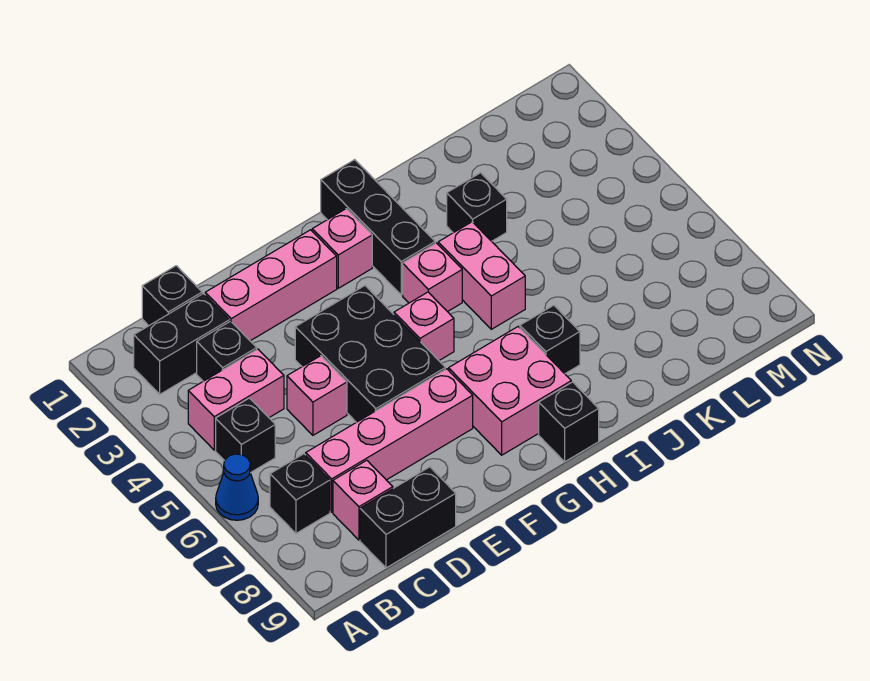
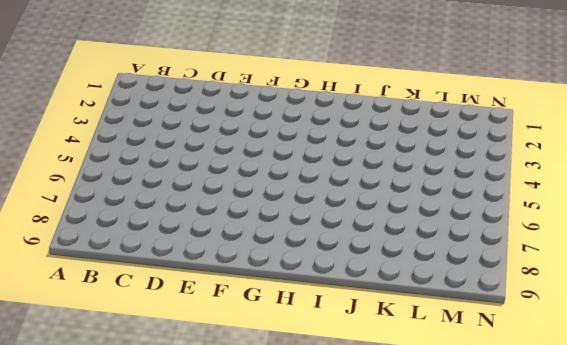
none -> blue 1x1 cone [216,454,258,520]
none -> black 1x2 brick [134,294,229,394]
none -> pink 1x2 brick [188,349,284,450]

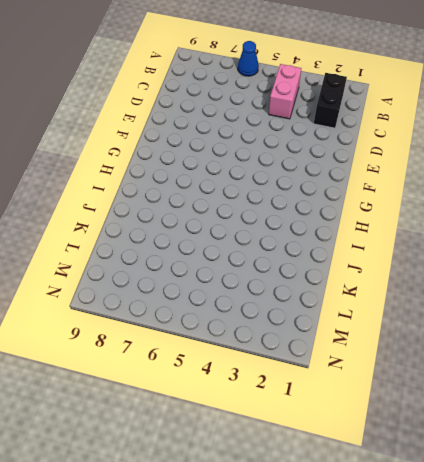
none -> black 1x1 brick [216,398,275,473]
none -> black 1x1 brick [270,454,330,533]
none -> black 1x1 brick [142,266,202,326]

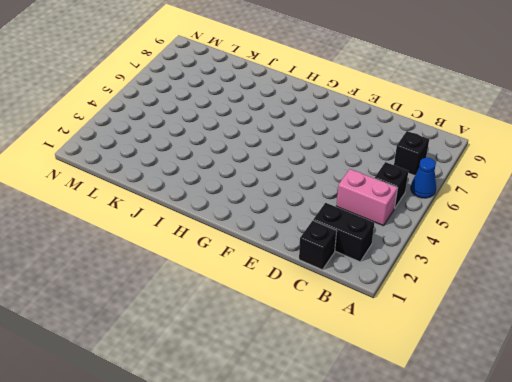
none -> black 1x1 brick [197,321,257,381]
none -> pink 1x4 brick [306,369,473,512]
none -> pink 1x1 brick [333,460,393,540]

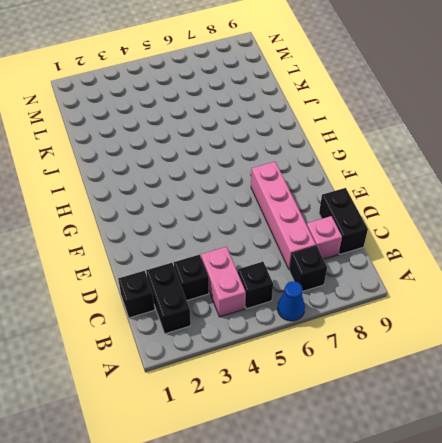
none -> pink 1x3 brick [205,230,337,341]
none -> pink 1x1 brick [287,356,347,435]
none -> black 2x3 brick [295,286,445,422]

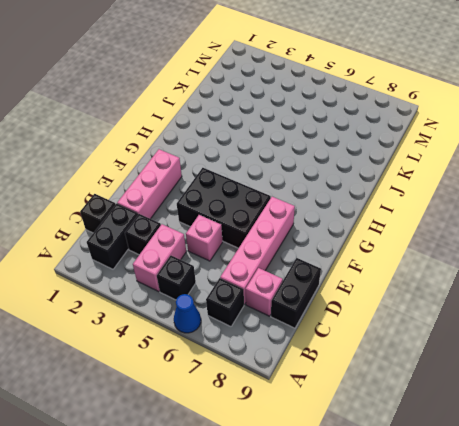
none -> pink 1x1 brick [312,209,372,288]
none -> pink 1x1 brick [394,292,454,360]
none -> pink 2x2 brick [449,327,571,455]

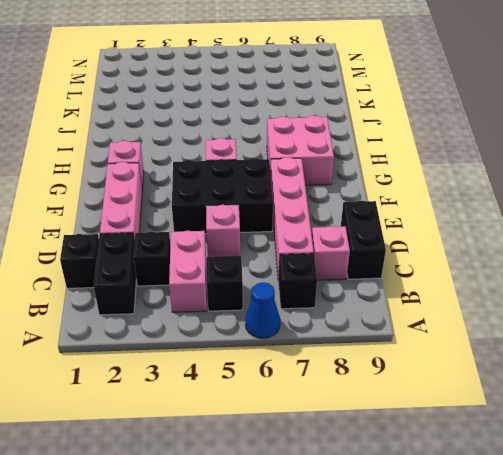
none -> black 1x3 brick [321,160,435,295]
none -> pink 1x1 brick [403,243,462,312]
none -> black 1x1 brick [539,382,599,462]

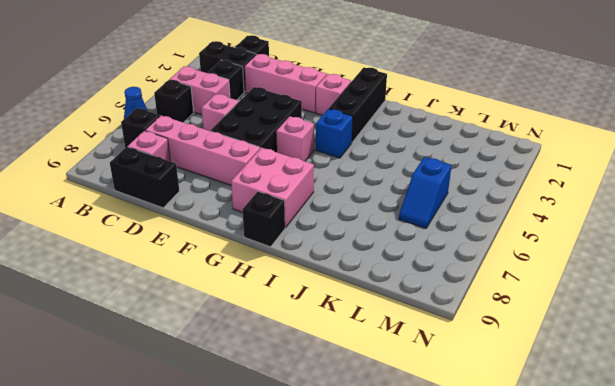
blue 1x1 brick [316,109,353,158] -> pink 1x1 brick [403,243,462,312]
blue 1x2 slope [399,157,452,228] -> none
none -> pink 1x2 brick [438,222,525,329]
none -> black 1x1 brick [520,305,580,374]
none -> black 1x1 brick [447,173,507,241]

